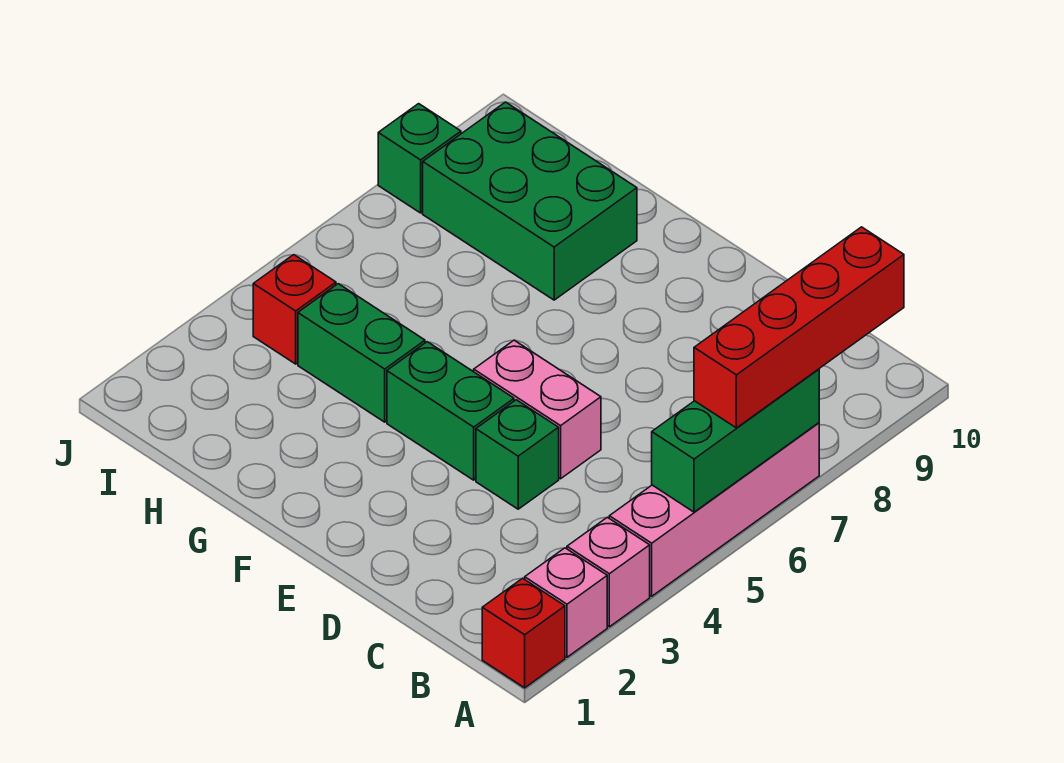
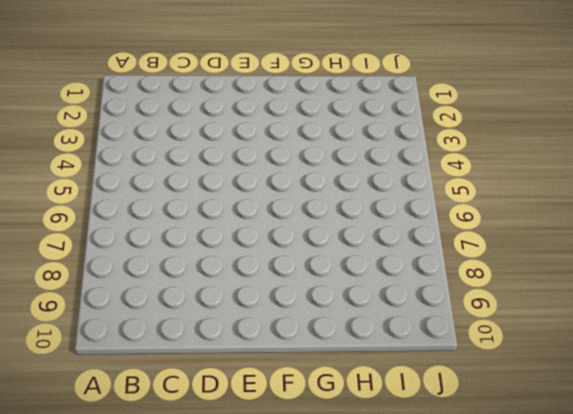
none -> red 1x1 brick [482,578,565,688]
none -> pink 1x1 brick [525,548,607,657]
none -> pink 1x1 brick [567,517,650,627]

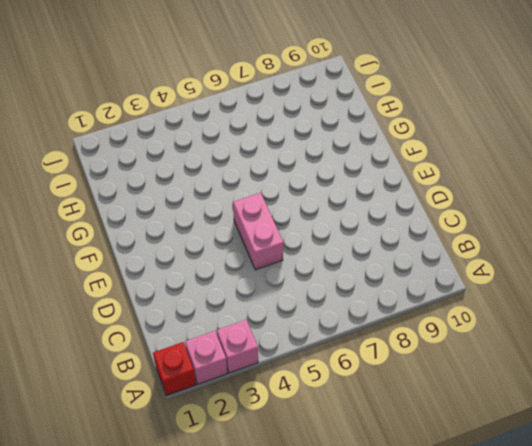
none -> pink 1x4 brick [609,423,819,596]
none -> green 1x1 brick [476,400,559,509]
none -> green 1x2 brick [387,342,514,480]

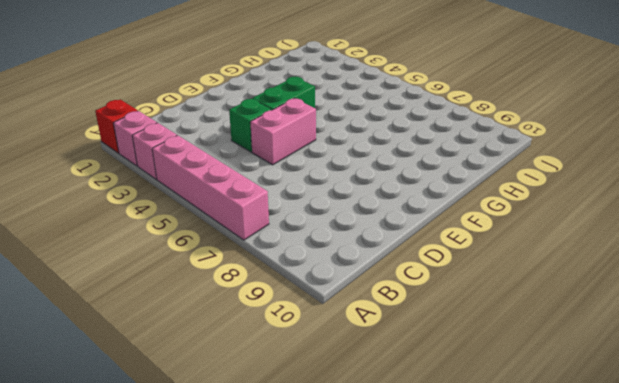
none -> green 1x2 brick [298,284,425,422]
none -> green 2x3 brick [423,102,637,300]
none -> red 1x1 brick [253,255,336,364]

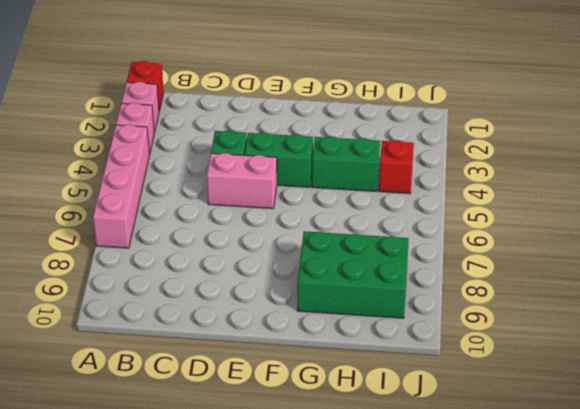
none -> green 1x1 brick [378,104,461,213]
none -> green 1x3 brick [652,369,819,512]
none -> red 1x4 brick [694,227,904,428]

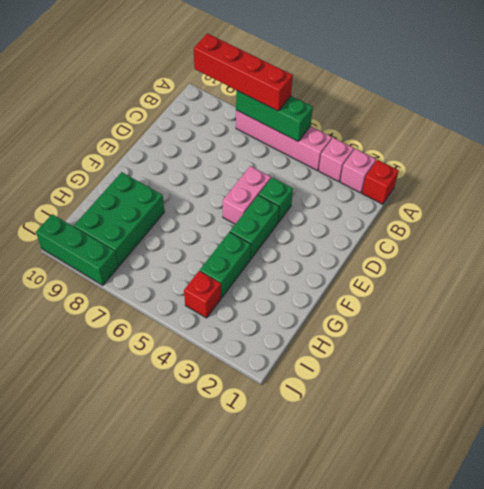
green 1x3 brick [36,214,118,285] -> green 1x1 brick [378,104,461,213]

